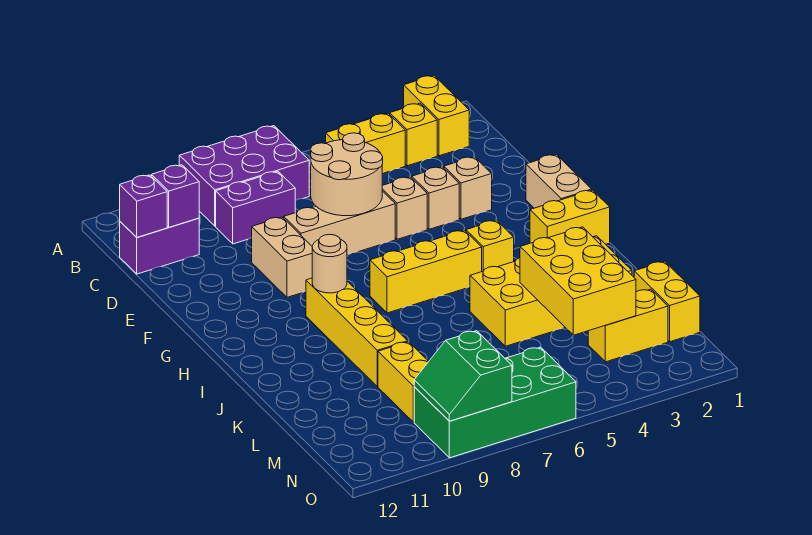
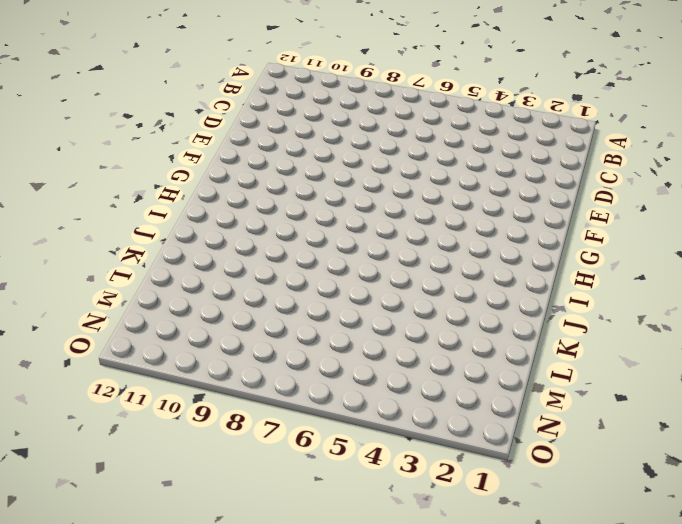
none -> yellow 1x2 brick [404,75,469,156]
none -> purple 2x3 brick [179,126,309,226]
none -> yellow 1x1 brick [390,103,437,166]

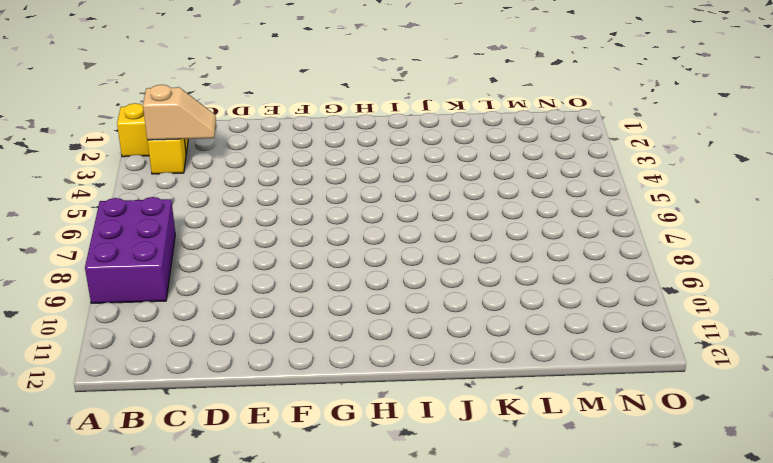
tan 1x2 slope [143,85,216,140] -> none
none -> yellow 1x2 brick [326,113,405,174]
none -> purple 1x2 brick [216,171,295,244]
none -> purple 1x2 brick [120,218,199,274]

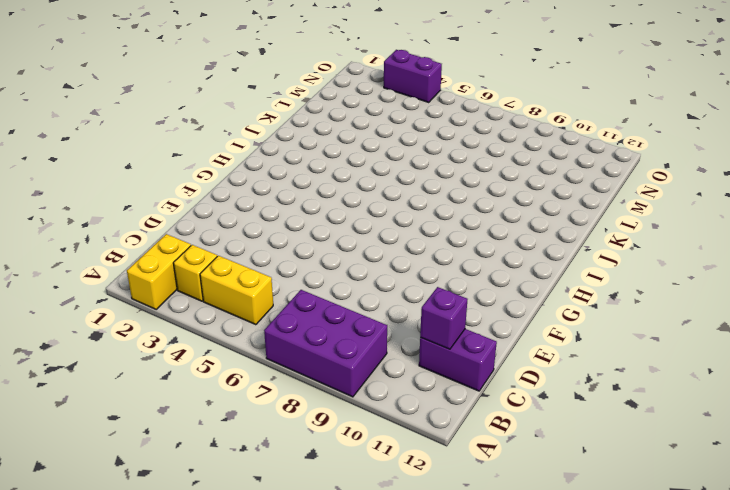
purple 1x2 brick [384,50,442,102] -> purple 1x2 brick moved to [216,171,295,244]
none -> tan 1x1 brick [444,157,492,219]
none -> tan 1x1 brick [412,167,459,229]
none -> tan 1x1 brick [382,177,427,239]

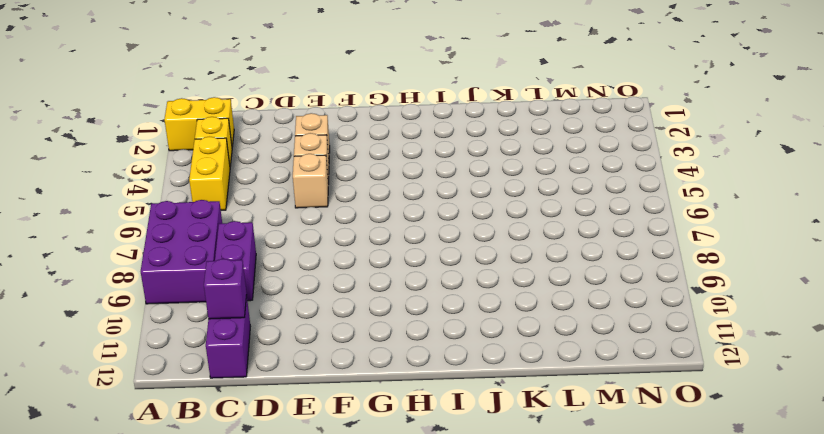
none -> tan 1x3 brick [284,191,395,255]
none -> tan 1x2 brick [252,217,312,297]
none -> tan 1x2 brick [526,154,592,208]

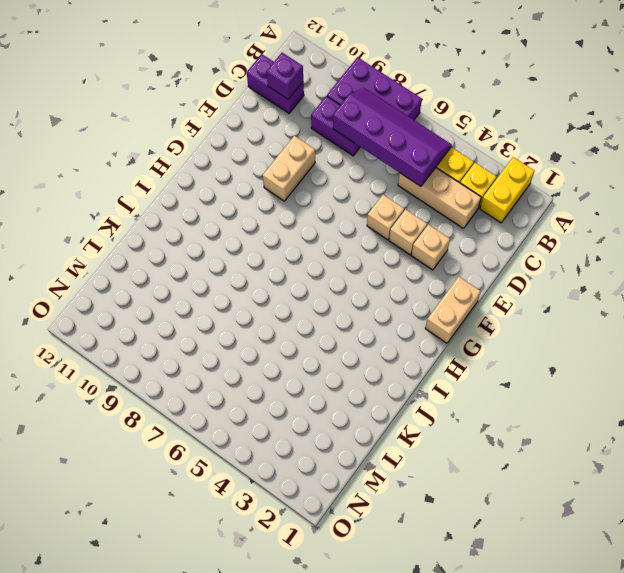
purple 2x4 slope [333,88,452,187] -> none
tan 1x3 brick [398,168,481,229] -> tan 1x3 brick moved to [284,191,395,255]
none -> yellow 1x2 brick [530,190,610,244]
none -> yellow 1x1 brick [466,220,514,272]
none -> yellow 1x3 brick [370,230,482,313]

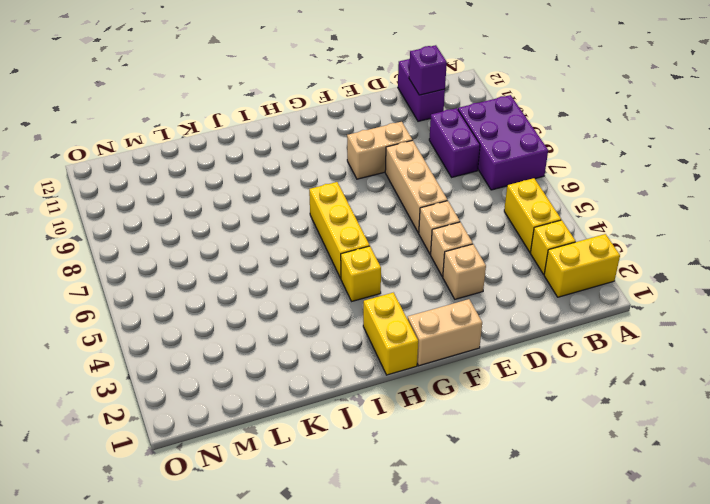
none -> yellow 1x4 brick [306,278,408,386]
none -> yellow 2x4 brick [470,236,632,346]
none -> yellow 1x2 brick [634,261,700,342]

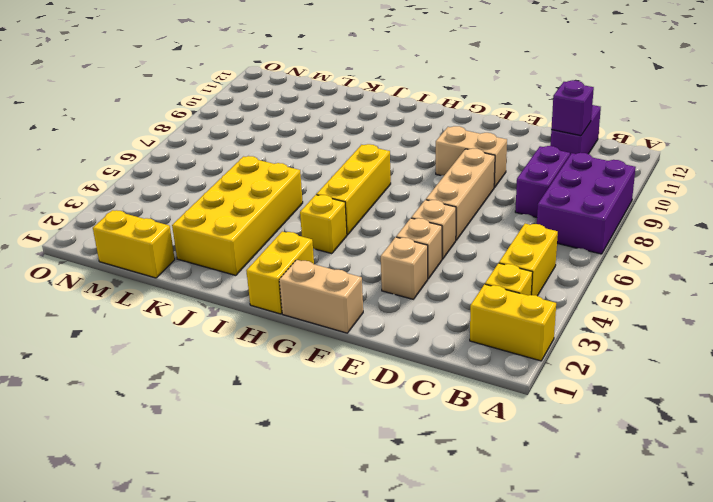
none -> yellow 1x4 brick [306,278,408,386]
none -> yellow 1x2 brick [378,342,429,422]
none -> yellow 1x2 brick [588,289,668,362]

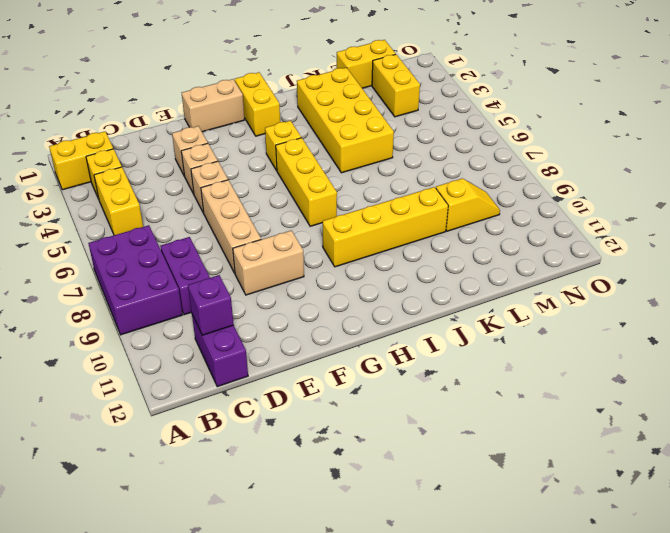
yellow 1x2 slope [436,178,500,231] -> yellow 1x2 brick [378,342,429,422]
none -> green 2x4 brick [414,347,576,458]
none -> purple 1x1 brick [120,175,167,237]
none -> tan 2x2 round brick [311,133,383,216]

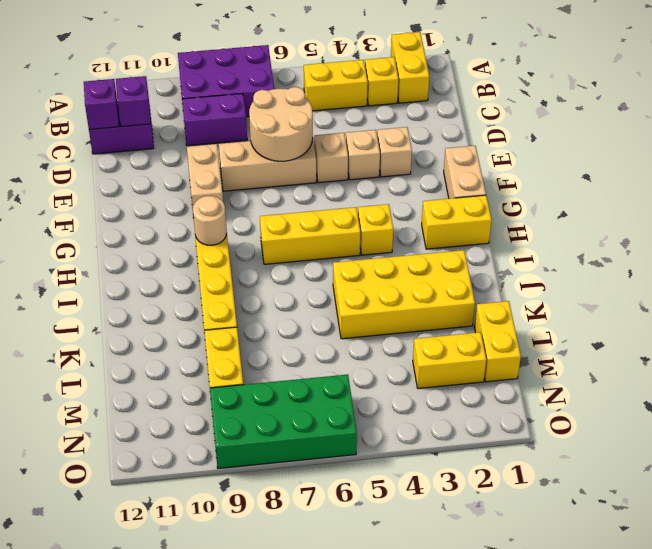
none -> yellow 2x3 brick [520,227,636,335]
none -> green 2x2 slope [414,331,512,421]

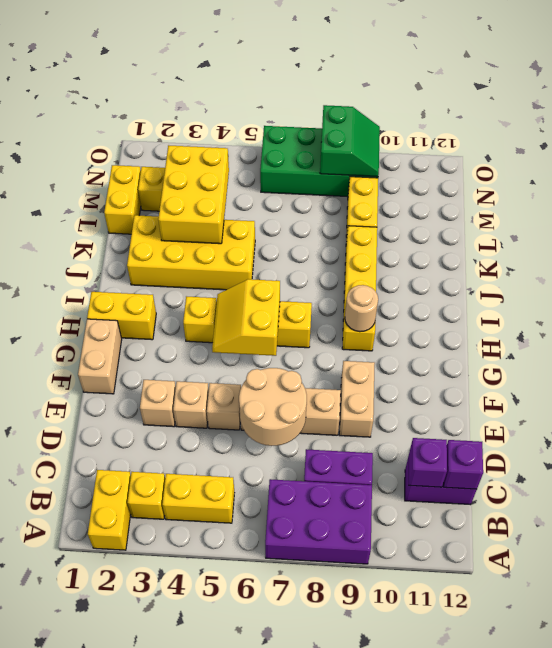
yellow 2x2 slope [212,279,280,356] -> none

